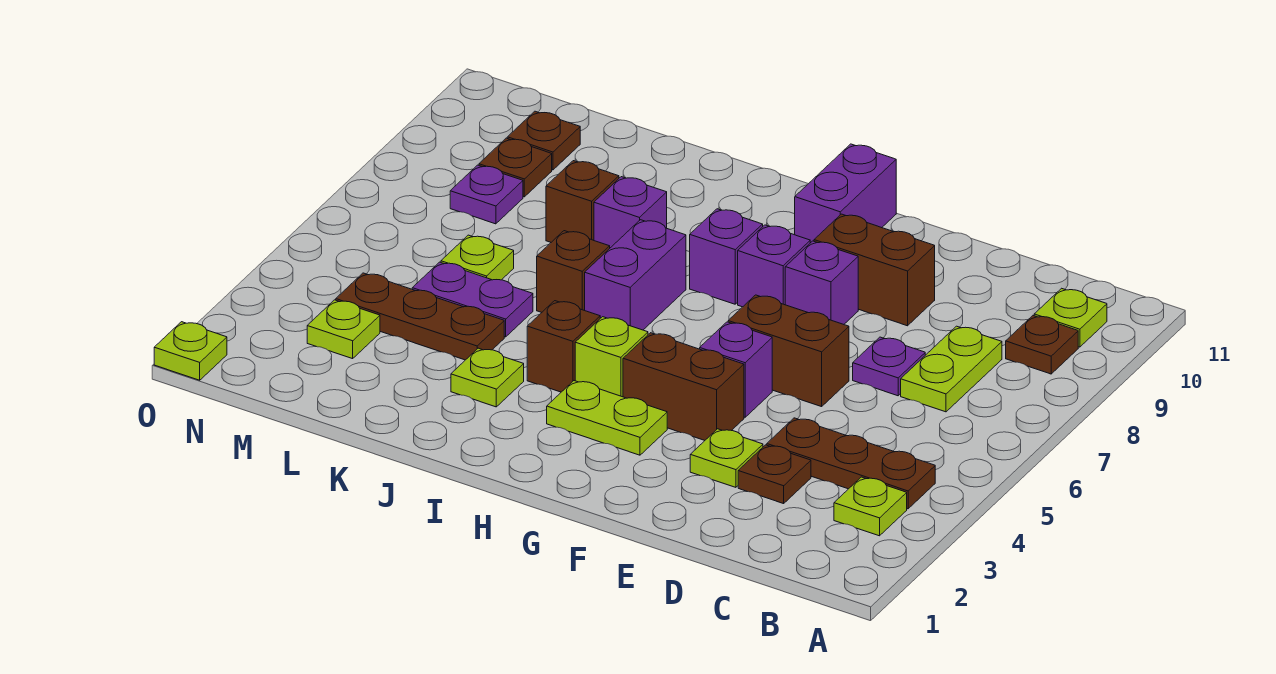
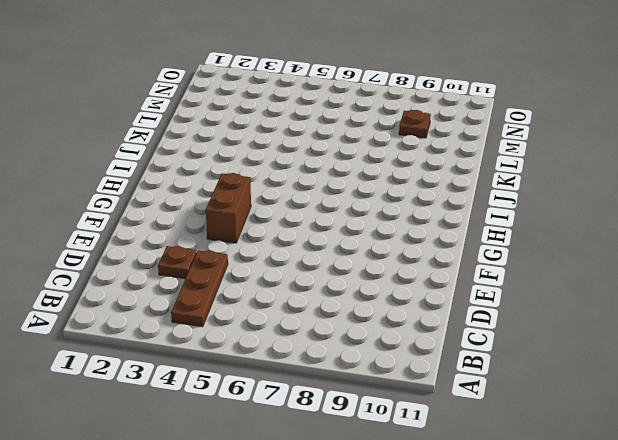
none -> lime 1x1 plate [834,477,907,536]
none -> brown 1x1 plate [1006,316,1078,374]
none -> lime 1x1 plate [1034,288,1107,347]
none -> lime 1x2 plate [901,326,1002,412]

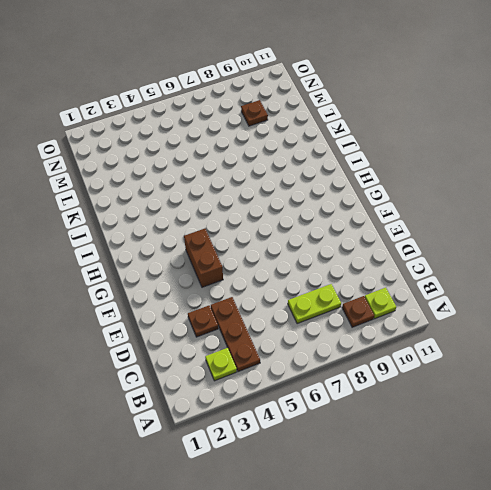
none -> purple 1x1 plate [853,337,925,396]
none -> lime 1x1 plate [690,429,763,487]
none -> brown 1x2 brick [728,295,849,407]
none -> brown 1x2 brick [814,214,935,326]

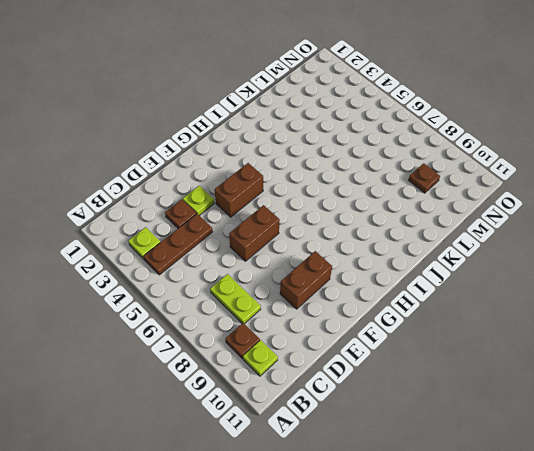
none -> purple 1x1 plate [853,337,925,396]
none -> purple 1x1 brick [700,322,772,417]
none -> purple 1x1 brick [785,241,858,324]
none -> lime 1x2 plate [547,381,667,455]

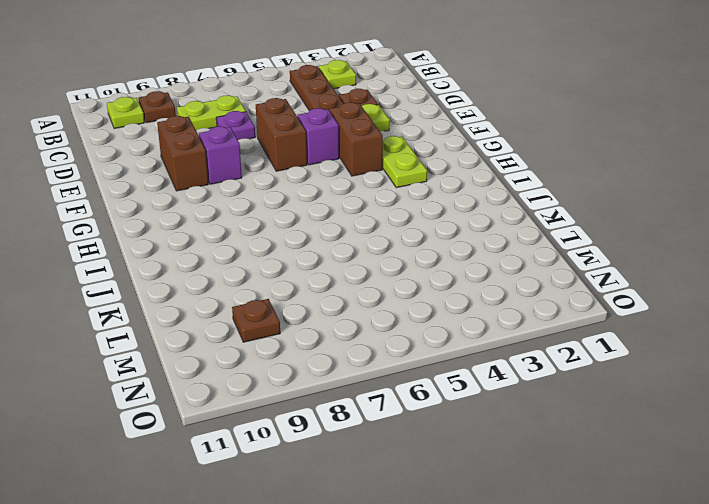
none -> purple 1x1 brick [738,225,810,307]
none -> purple 1x2 brick [795,144,896,243]
none -> lime 1x1 brick [575,317,648,397]
none -> purple 1x1 brick [690,209,763,304]

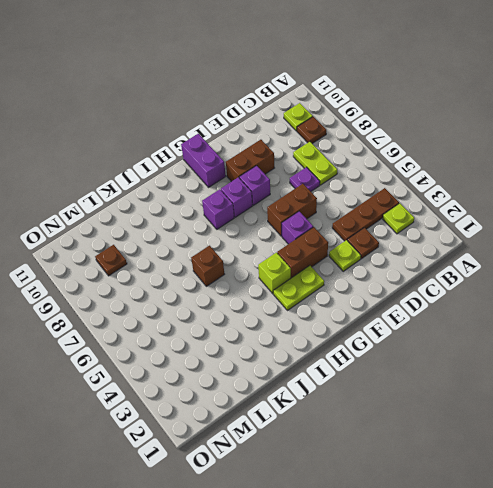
none -> brown 1x1 brick [527,301,600,392]
none -> purple 1x2 brick [585,220,686,330]
none -> lime 1x1 plate [451,348,524,407]
none -> purple 1x1 brick [594,177,667,248]

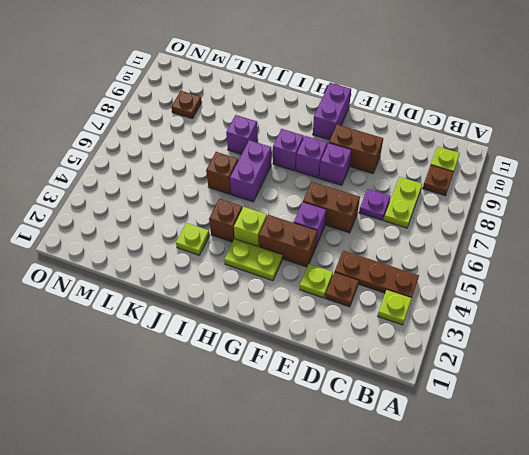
none -> brown 1x3 plate [336,273,504,360]
none -> purple 1x2 plate [412,262,533,337]
none -> brown 1x1 brick [546,161,619,242]
none -> lime 1x1 plate [441,235,514,280]

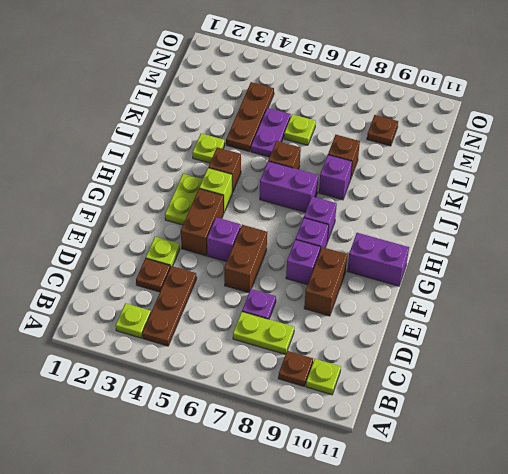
none -> lime 1x1 plate [307,300,380,359]
none -> purple 1x1 plate [450,165,523,224]
none -> brown 1x1 plate [507,111,580,170]
none -> lime 1x1 plate [154,322,227,380]

